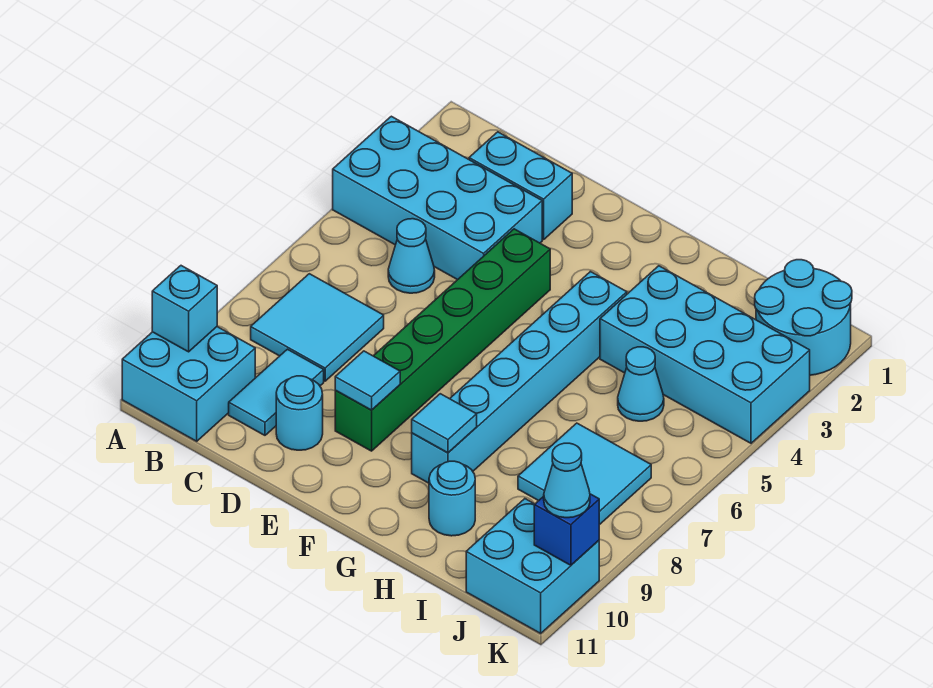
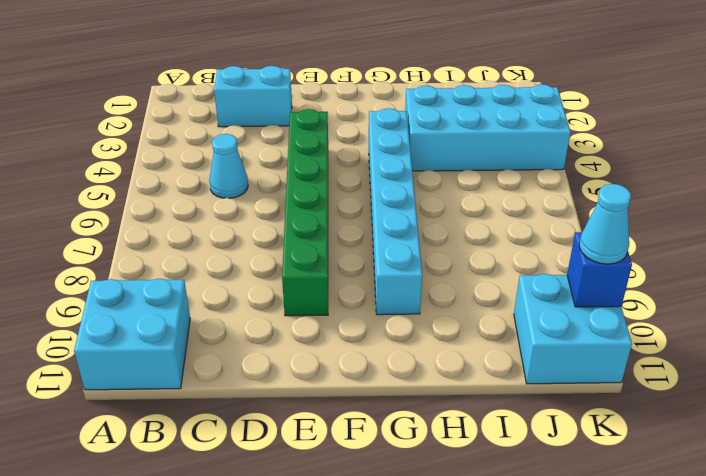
none -> cyan 2x4 brick [333,116,542,280]
none -> cyan 2x2 tile [251,274,384,381]
none -> cyan 1x2 tile [229,349,324,435]

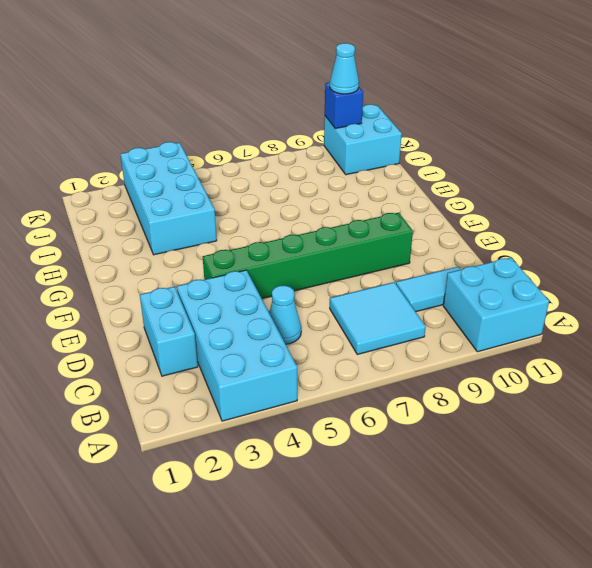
none -> cyan 1x1 round brick [276,376,323,450]
none -> cyan 1x6 brick [412,272,627,483]
none -> cyan 1x1 round brick [429,461,475,536]

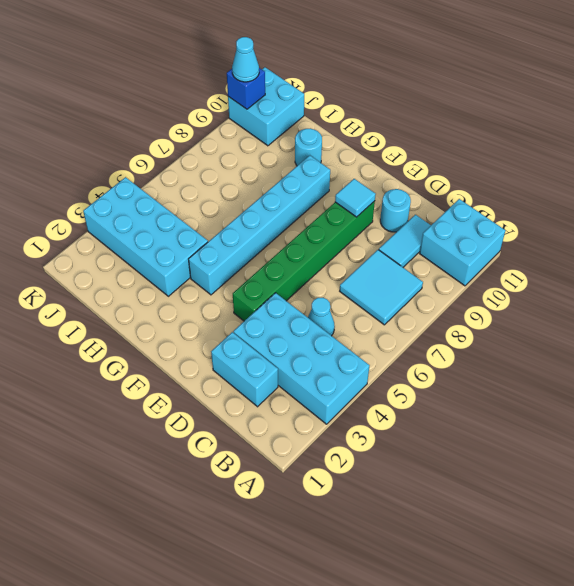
none -> cyan 1x1 cone [618,347,664,421]
none -> cyan 2x2 tile [518,423,651,525]
none -> cyan 2x2 round brick [755,260,852,375]

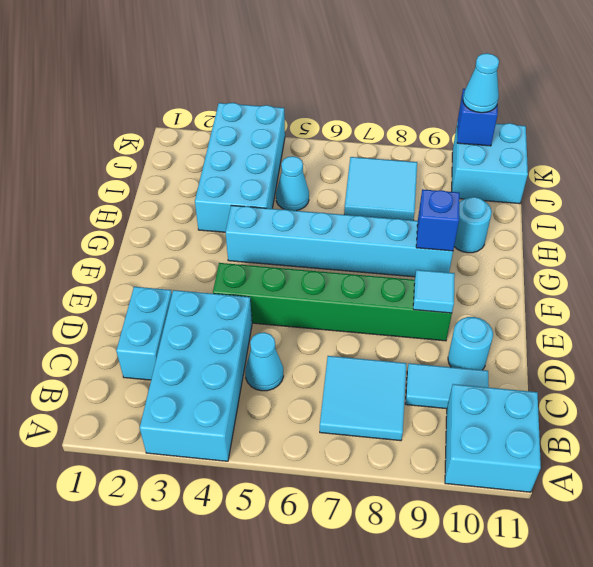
blue 1x1 brick [416,189,460,251] -> cyan 1x1 tile [412,394,477,453]
none -> cyan 2x2 round brick [755,260,852,375]
none -> cyan 1x1 brick [152,266,217,352]

